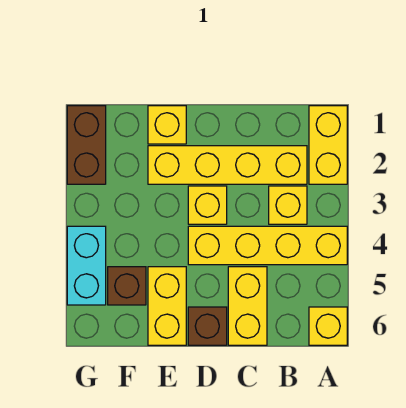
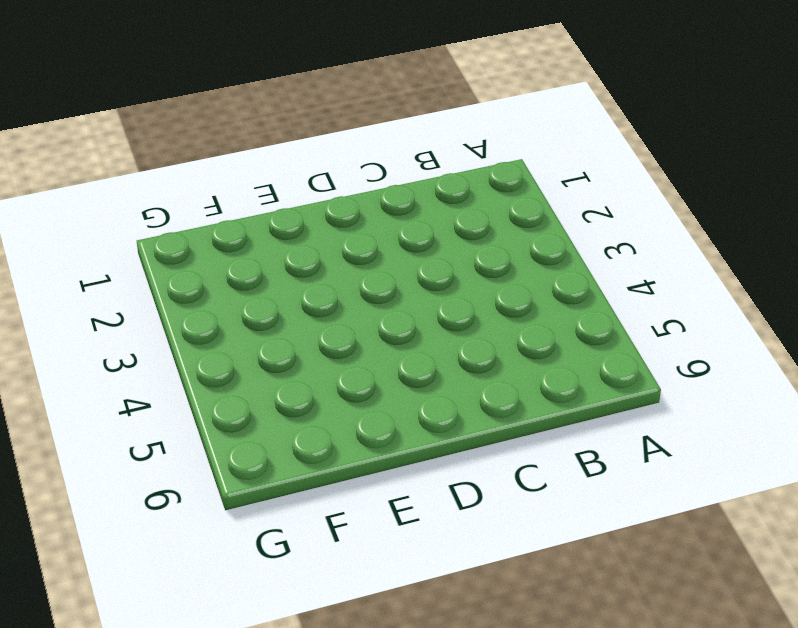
none -> yellow 1x2 brick [309,106,347,184]
none -> yellow 1x4 brick [188,226,347,265]
none -> yellow 1x1 brick [309,307,347,345]

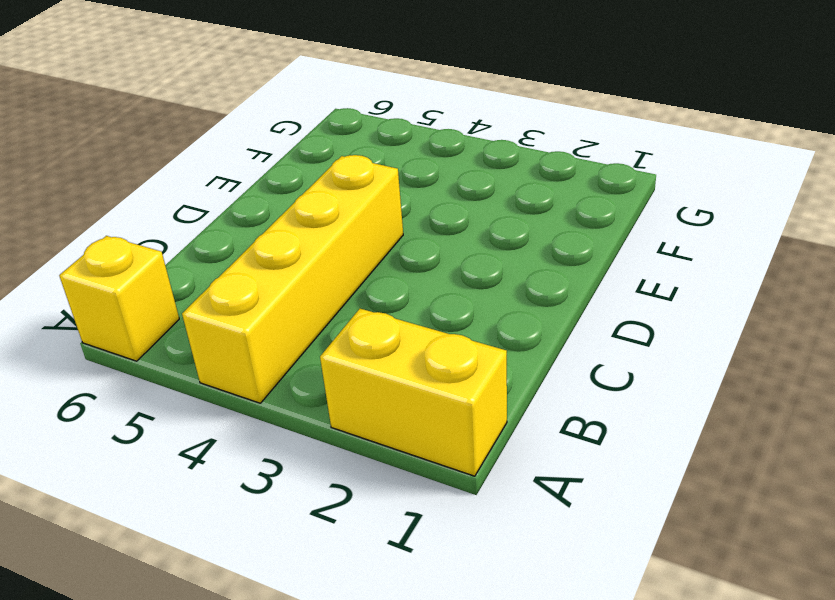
none -> yellow 1x4 brick [148,146,307,184]
none -> yellow 1x1 brick [269,186,307,224]
none -> yellow 1x2 brick [228,267,267,345]

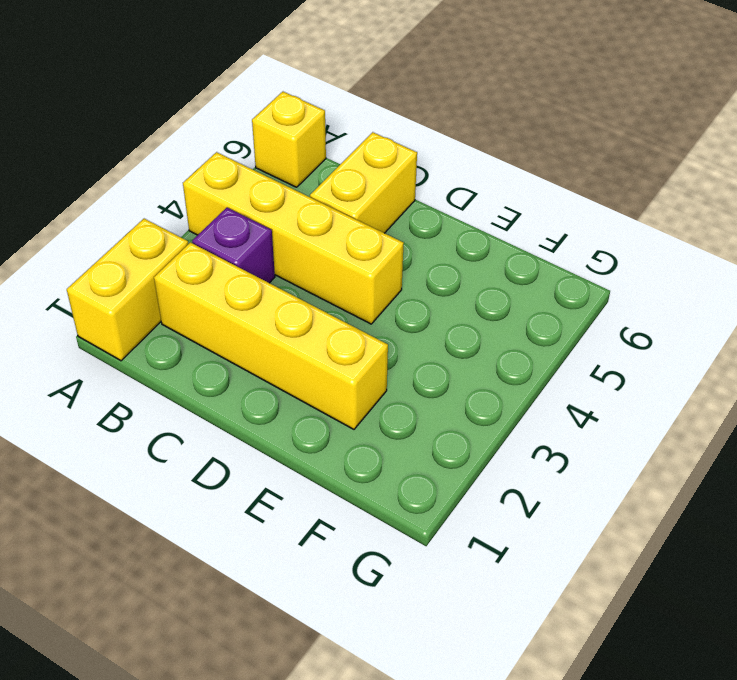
purple 1x1 brick [192,208,275,283] -> yellow 1x1 brick [269,186,307,224]
none -> yellow 1x1 brick [188,186,227,224]
none -> brown 1x1 brick [188,307,227,345]
none -> yellow 1x1 brick [148,106,186,144]

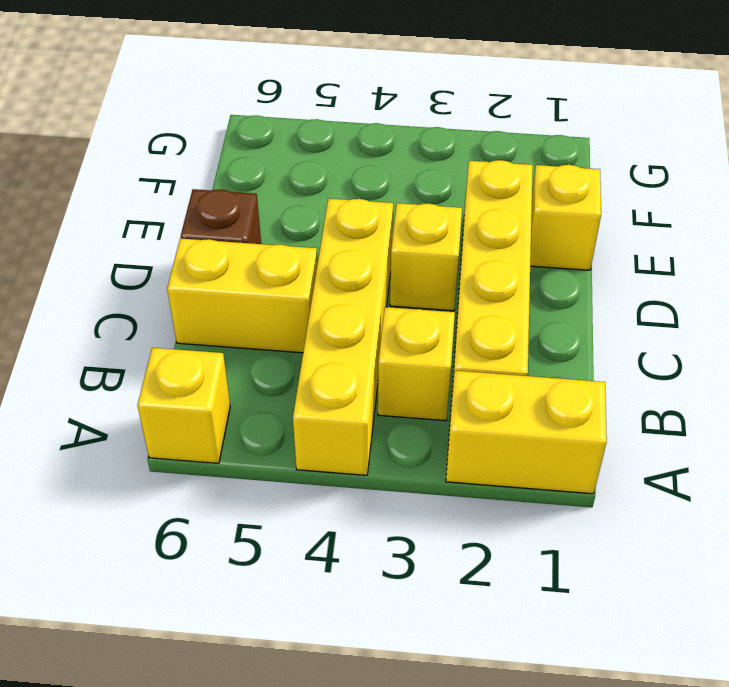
none -> yellow 1x2 brick [148,267,186,345]
none -> brown 1x1 brick [108,267,146,305]
none -> brown 1x2 brick [67,106,106,184]

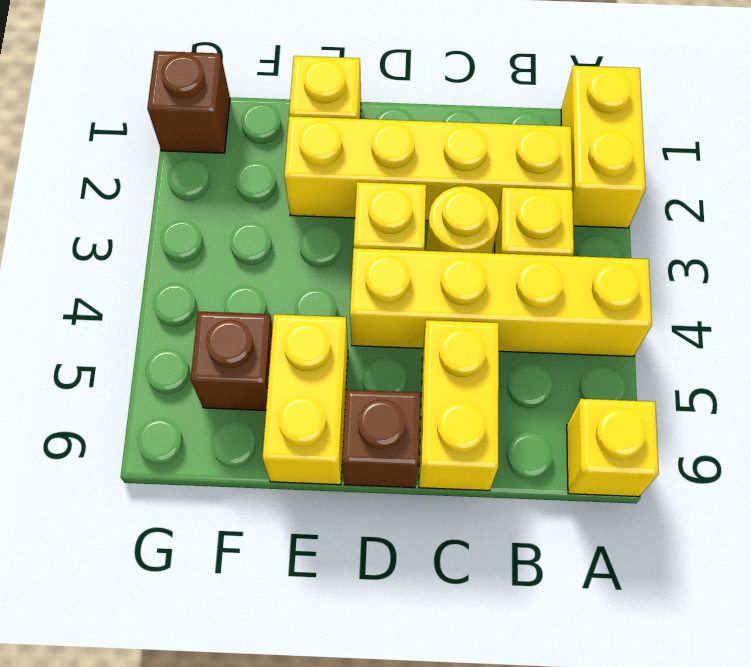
yellow 1x1 round brick [426,186,499,253] -> none
brown 1x1 brick [147,51,230,153] -> brown 1x2 brick [67,106,106,184]
none -> cyan 1x2 brick [67,226,106,305]

